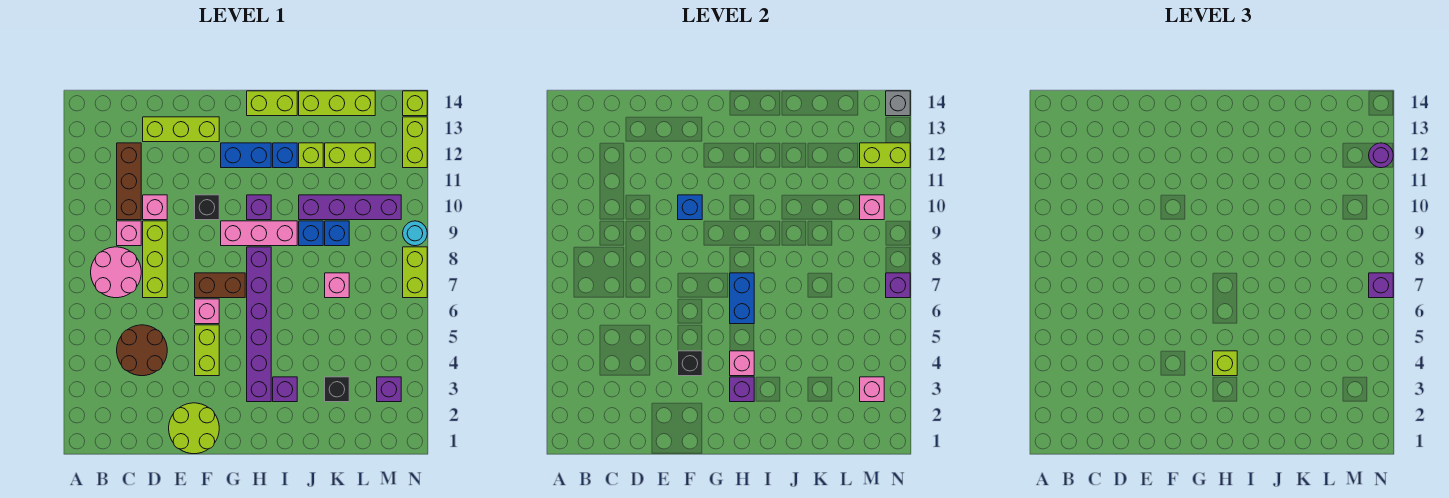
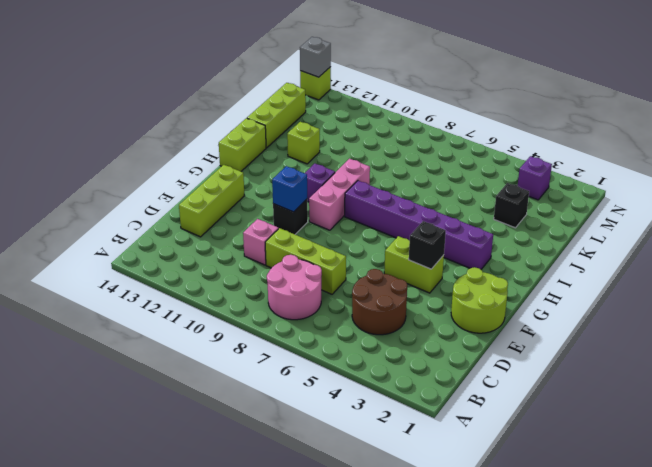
none -> pink 1x1 brick [117,221,141,246]
none -> brown 1x3 brick [117,143,141,220]
none -> pink 1x1 brick [195,299,219,324]
none -> brown 1x2 brick [195,273,245,298]

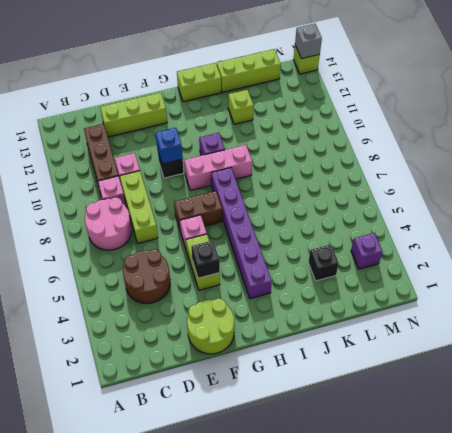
none -> blue 1x2 brick [221,143,271,168]
none -> purple 1x1 brick [273,377,297,402]
none -> blue 1x1 brick [273,143,297,168]
none -> blue 1x1 brick [299,221,323,246]

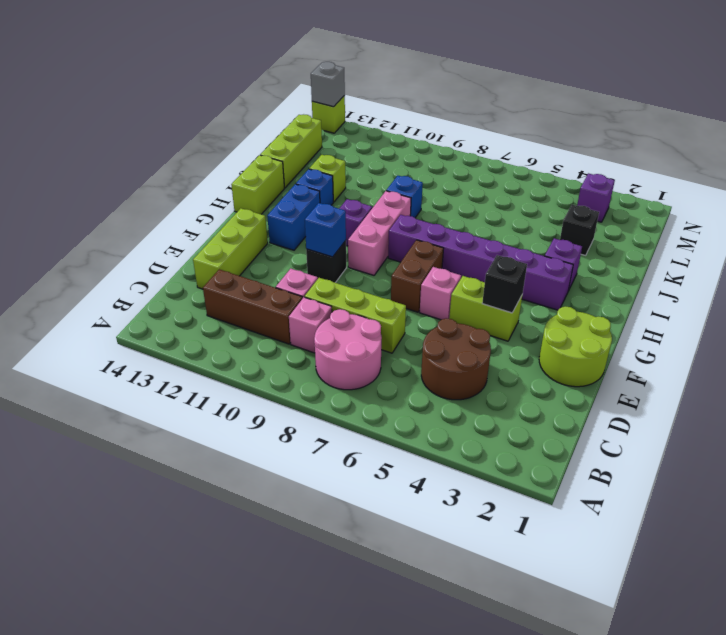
none -> purple 1x4 brick [299,195,401,220]
none -> pink 1x1 brick [325,273,349,298]
none -> blue 1x1 brick [325,221,349,246]
none -> lime 1x2 brick [325,143,375,168]

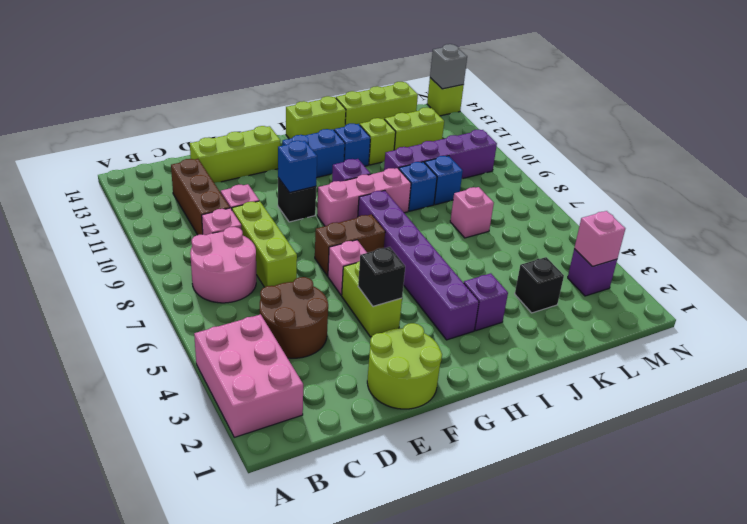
pink 2x3 brick [194,314,303,437] -> none
none -> lime 1x2 brick [403,247,427,298]
none -> cyan 1x1 round brick [403,221,427,246]
none -> lime 1x2 brick [403,117,427,168]
none -> purple 1x1 brick [730,377,754,402]

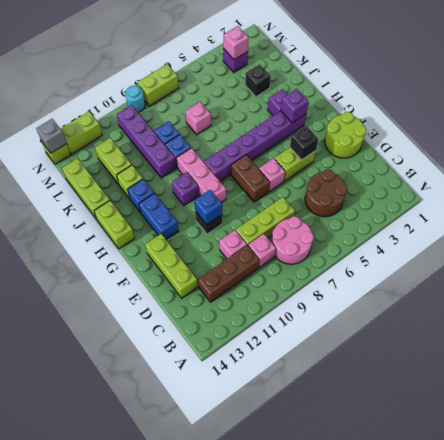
none -> pink 1x1 brick [730,351,754,376]
none -> blue 1x2 brick [730,273,754,324]
none -> pink 1x1 brick [860,195,884,220]
none -> lime 1x2 brick [860,143,910,168]

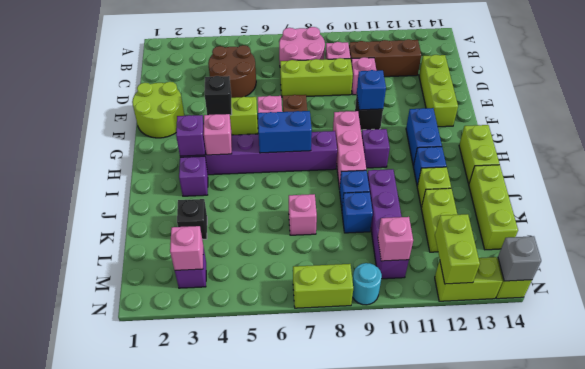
none -> purple 1x1 brick [886,273,910,298]
none -> lime 1x1 brick [1213,351,1237,376]
none -> purple 1x1 brick [1369,273,1393,298]
none -> purple 1x1 round brick [1369,143,1393,168]

